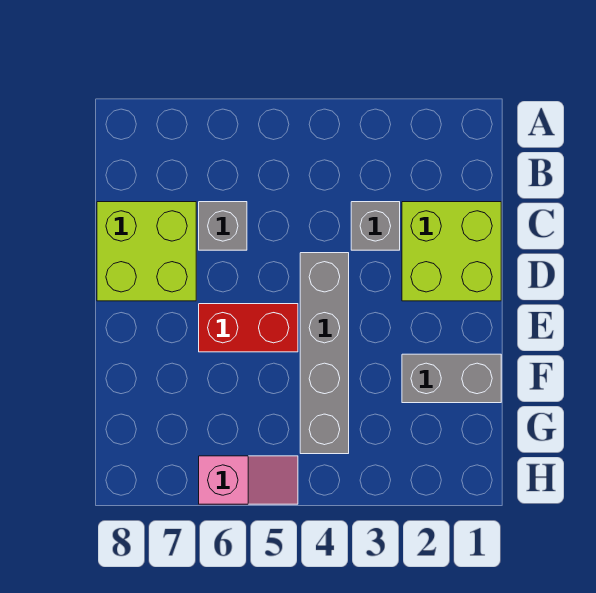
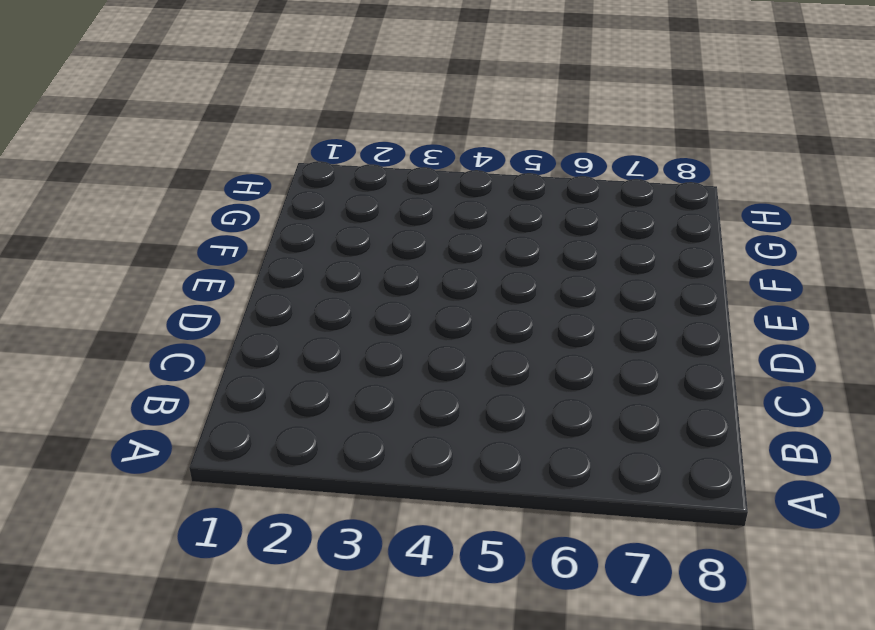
none -> lime 2x2 brick [402,202,501,301]
none -> grey 1x1 brick [351,202,400,250]

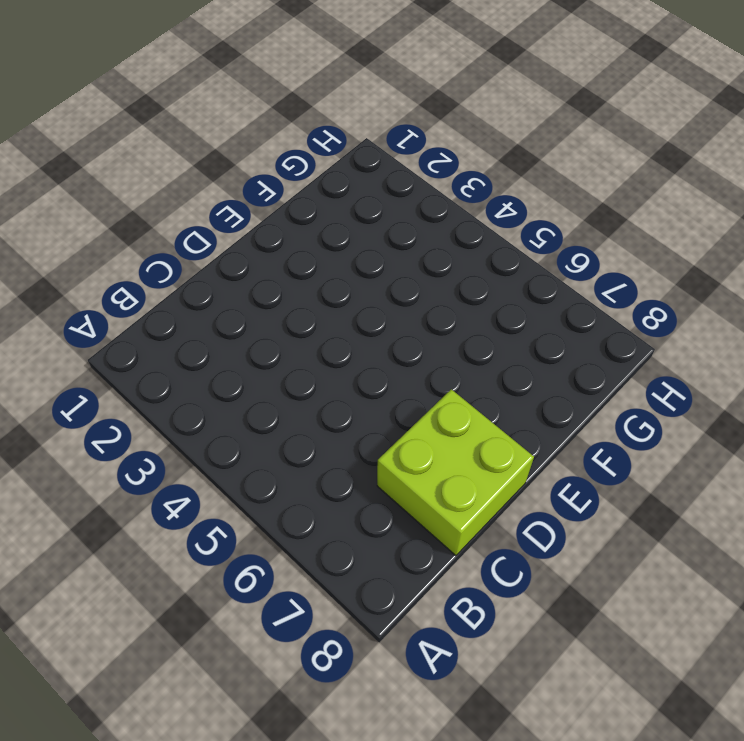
none -> lime 2x2 brick [402,202,501,301]
none -> grey 1x1 brick [351,202,400,250]

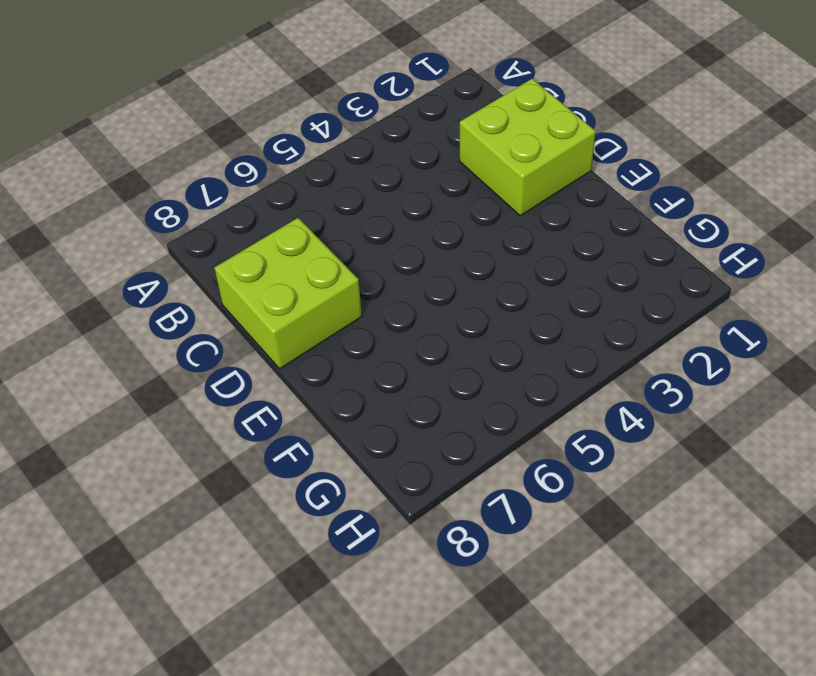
none -> grey 1x1 brick [351,202,400,250]
none -> grey 1x1 brick [199,202,247,250]

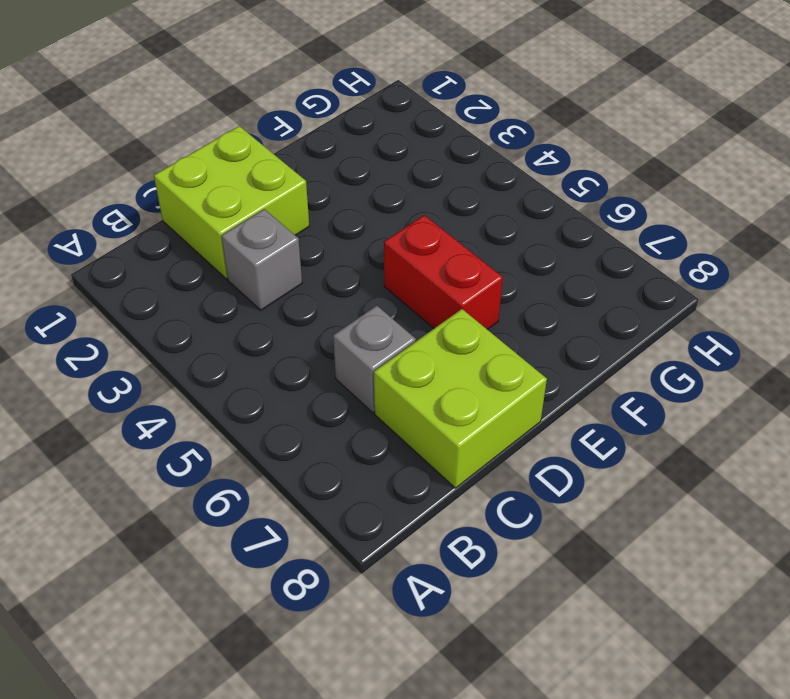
none -> grey 1x4 brick [300,253,349,454]
none -> grey 1x2 brick [402,354,501,403]

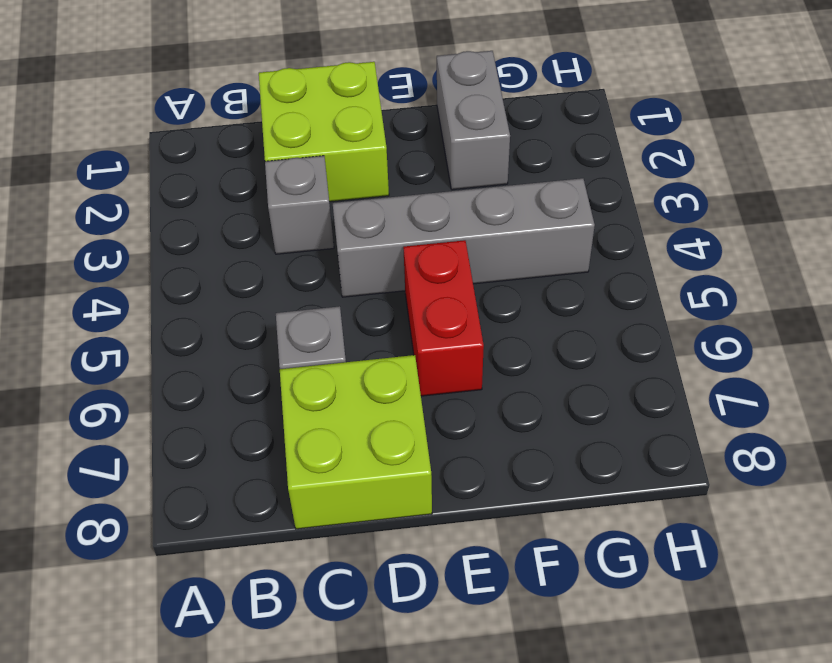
none -> pink 1x2 slope [199,456,298,504]

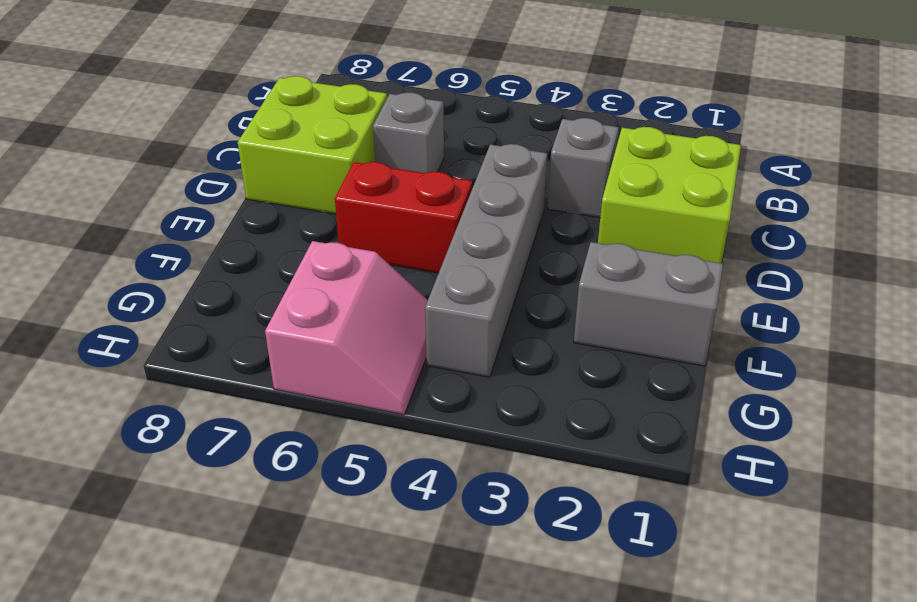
pink 2x2 slope [265,241,428,415] -> pink 1x2 slope [199,456,298,504]

